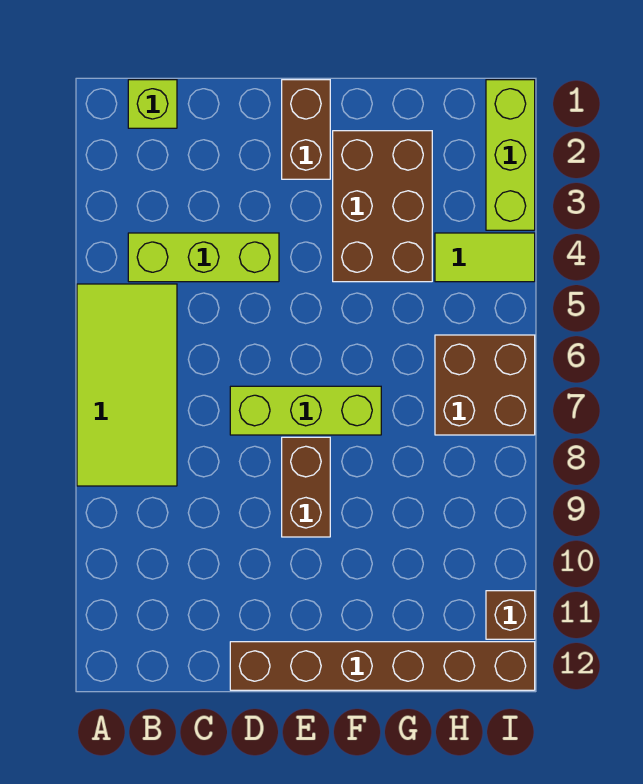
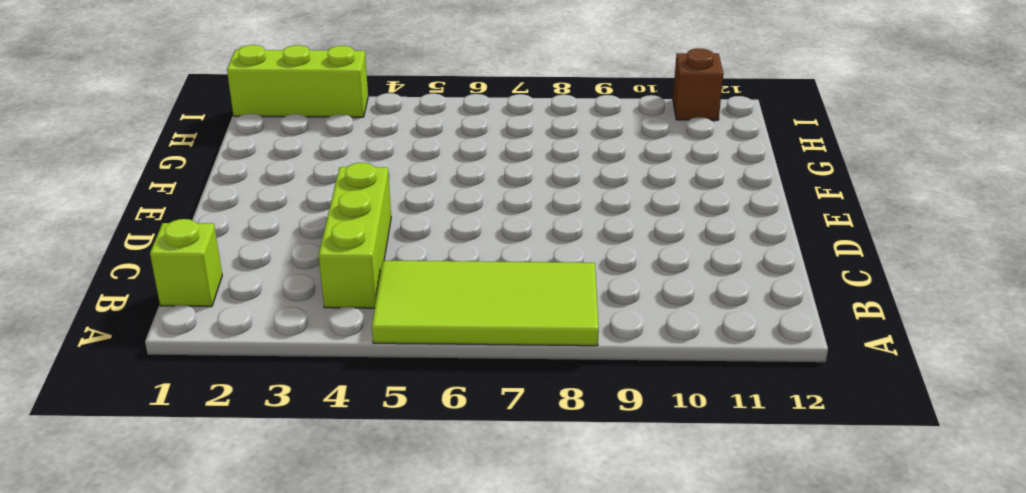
none -> lime 1x3 brick [230,386,381,435]
none -> brown 1x6 brick [230,642,535,690]
none -> brown 1x2 brick [282,80,330,179]

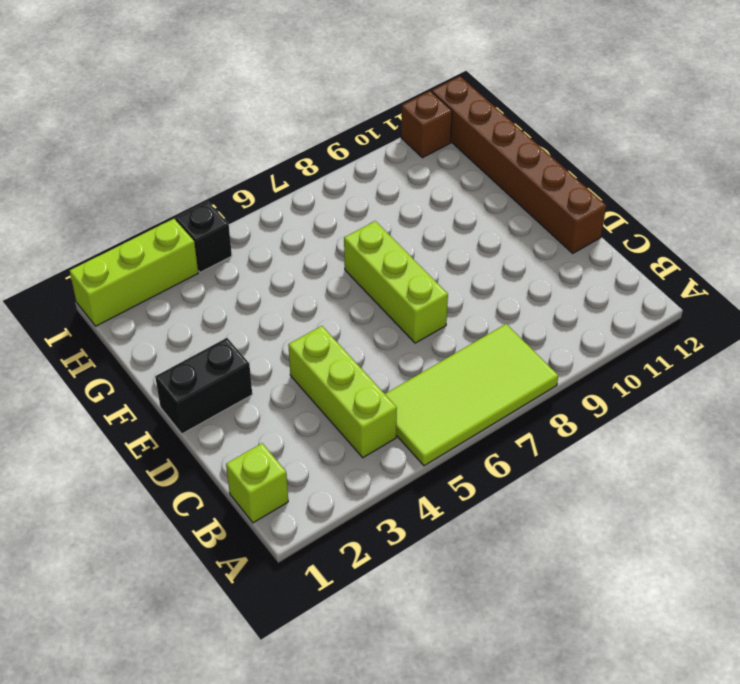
black 1x2 brick [155,338,252,434] -> brown 1x2 brick [282,80,330,179]
black 1x1 brick [176,202,232,272] -> lime 1x2 tile [435,233,535,282]
none -> brown 1x2 brick [282,437,330,537]
none -> brown 2x3 brick [333,131,432,282]
none -> brown 2x2 brick [435,335,535,435]

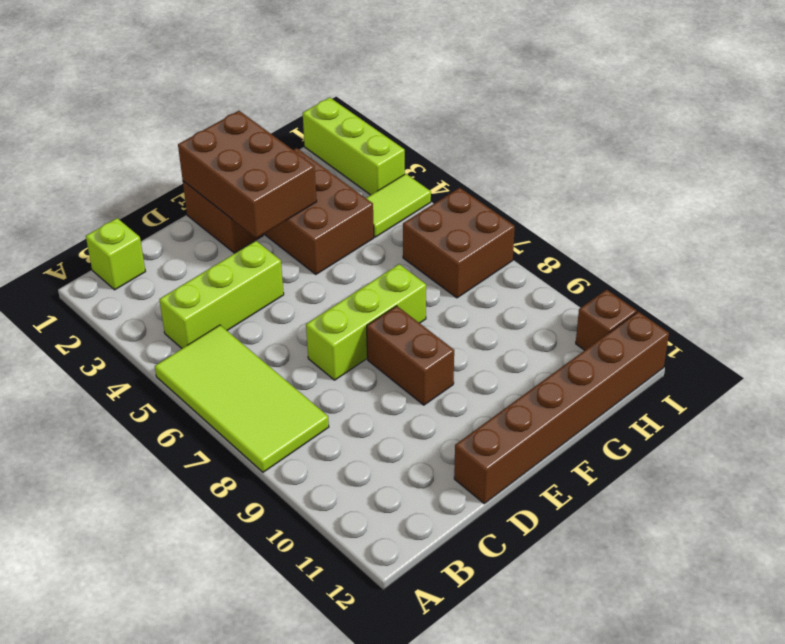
brown 2x3 brick [178,111,317,238] -> none

